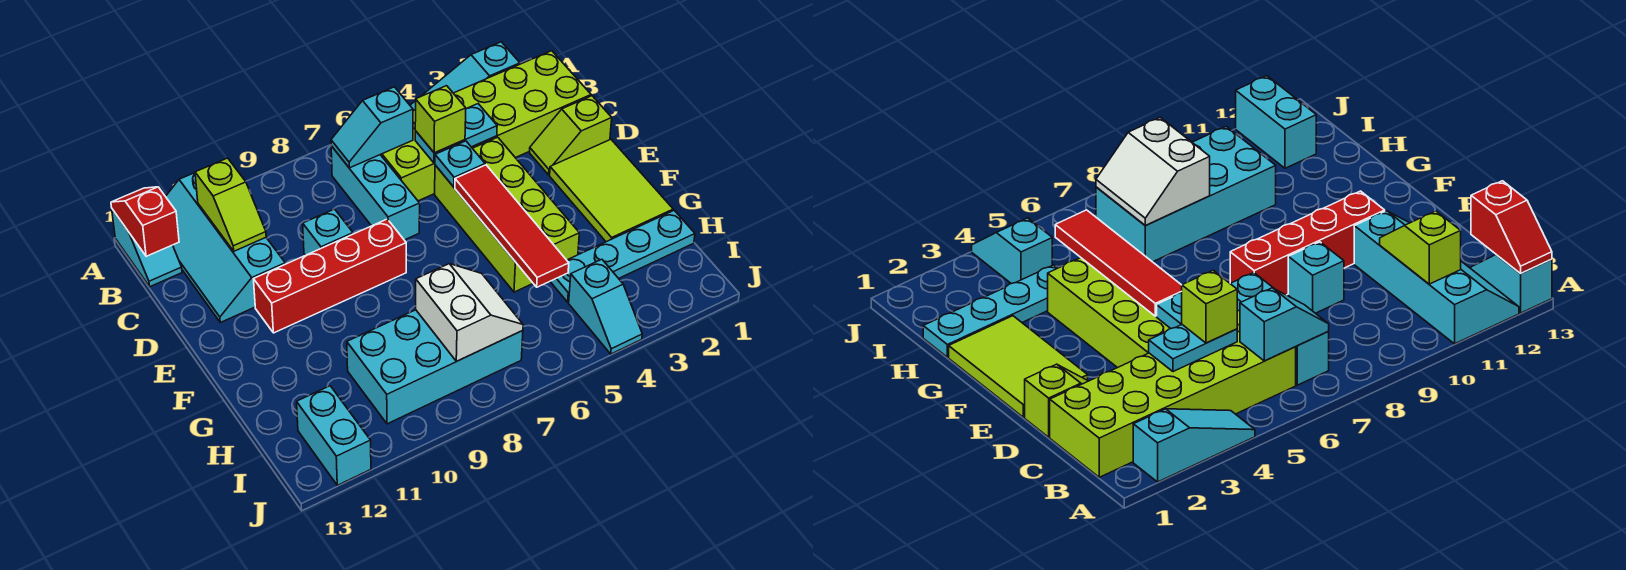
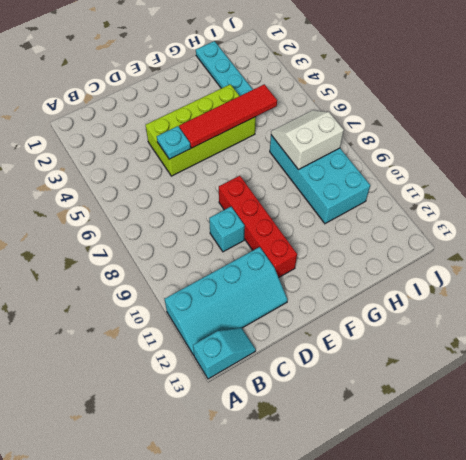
none -> cyan 1x3 slope [410,42,520,110]
none -> lime 2x6 brick [381,51,591,201]
none -> cyan 1x3 brick [331,146,420,240]

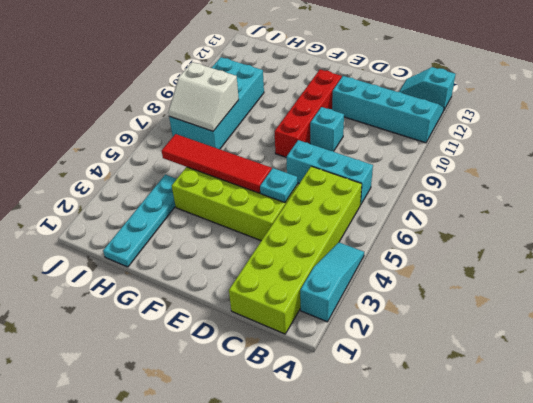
none -> lime 1x2 slope [530,96,612,175]
none -> lime 2x3 tile [550,139,673,242]
none -> cyan 1x2 slope [569,259,642,354]

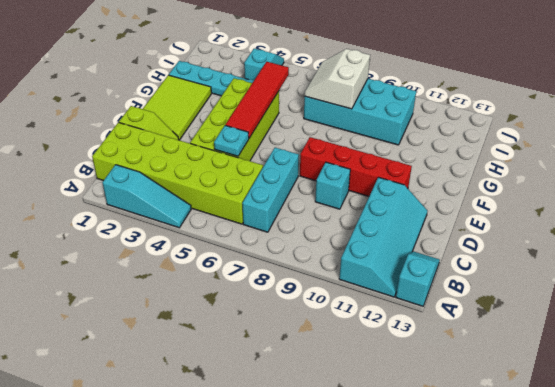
none -> cyan 1x2 brick [297,386,371,485]
none -> red 1x2 slope [111,187,179,256]
none -> cyan 1x2 slope [331,87,413,168]

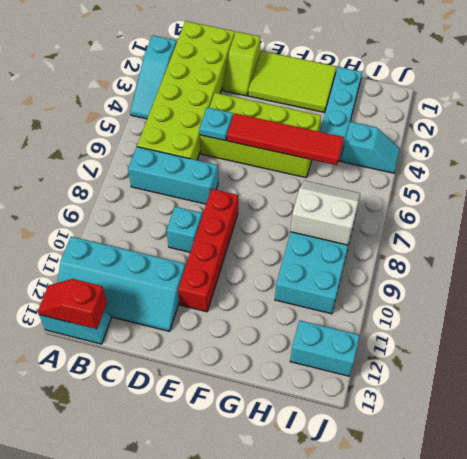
none -> cyan 1x2 slope [331,87,413,168]
none -> lime 1x2 slope [195,158,266,251]
none -> cyan 1x2 plate [415,104,497,163]

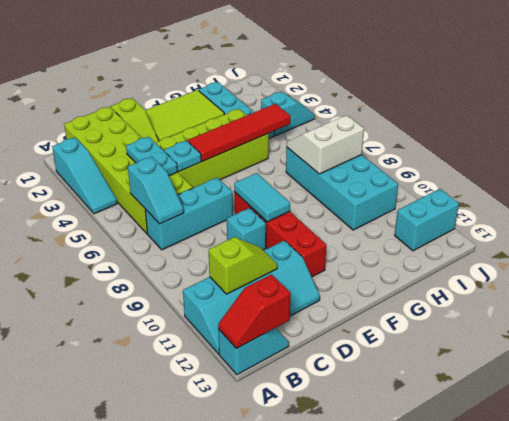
cyan 1x2 tile [234,173,290,222] -> none
none -> lime 1x1 brick [415,86,466,153]

